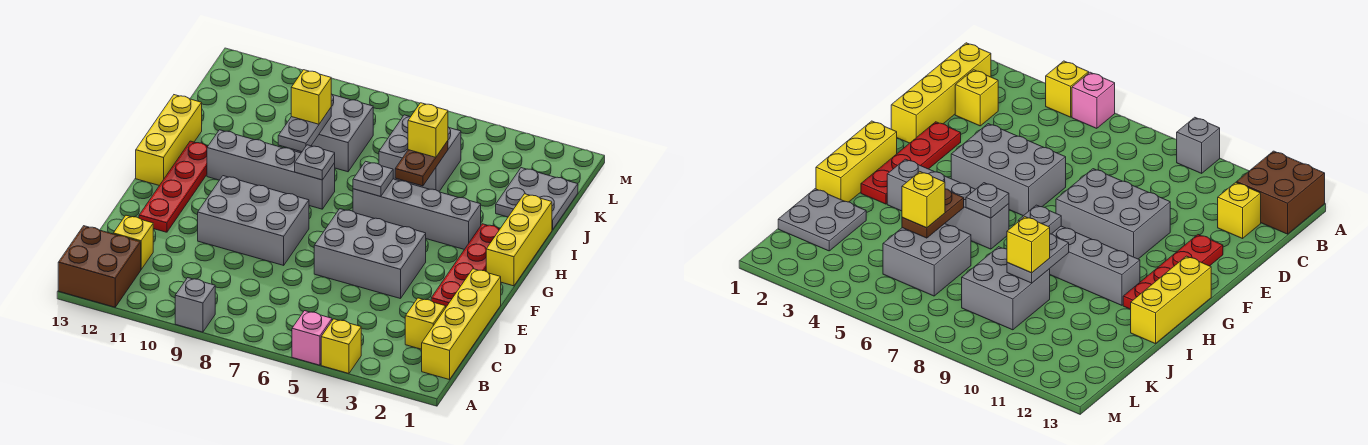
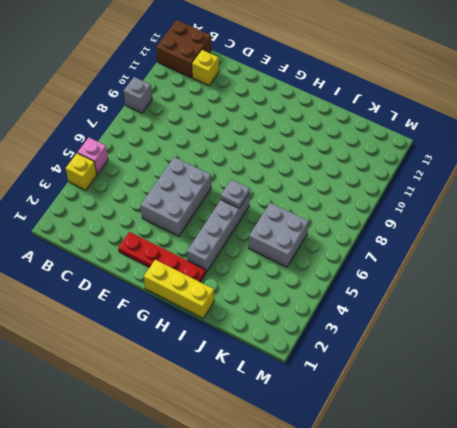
none -> yellow 1x4 brick [422,269,501,380]
none -> yellow 1x1 brick [405,298,446,349]
none -> grey 2x3 brick [198,176,309,265]

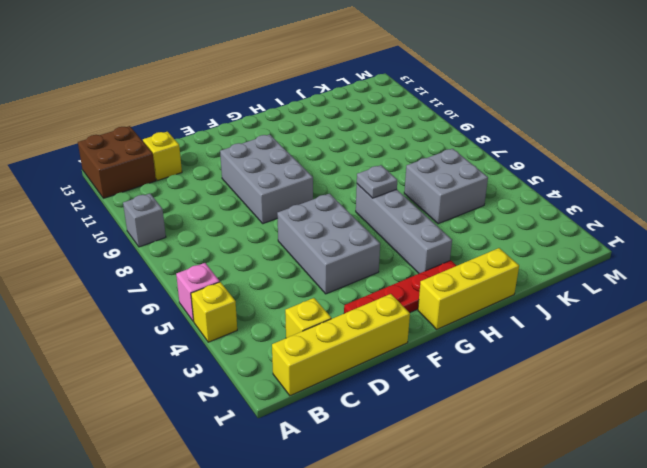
none -> red 1x4 plate [139,141,208,232]
none -> yellow 1x3 brick [136,95,202,186]
none -> grey 1x4 brick [207,130,335,209]

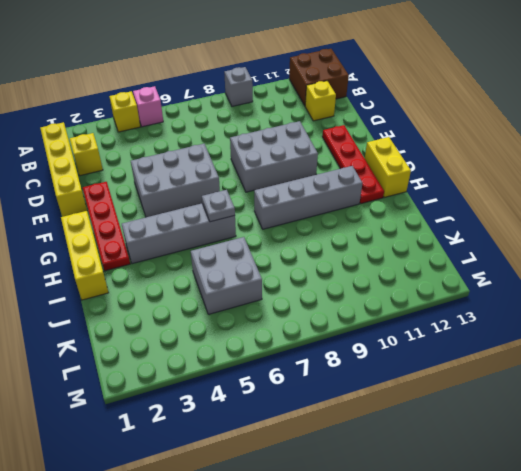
yellow 1x2 brick [365,137,411,197] -> yellow 1x3 brick [136,95,202,186]
none -> grey 2x2 plate [496,168,578,230]
none -> grey 2x2 brick [292,94,373,172]
none -> grey 1x1 plate [295,145,335,180]

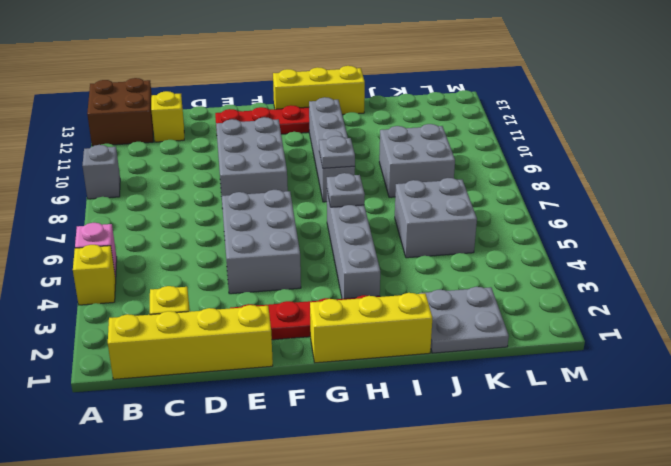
none -> brown 1x2 plate [395,141,448,186]
none -> grey 1x2 plate [278,108,331,152]
none -> yellow 1x1 brick [408,103,448,157]

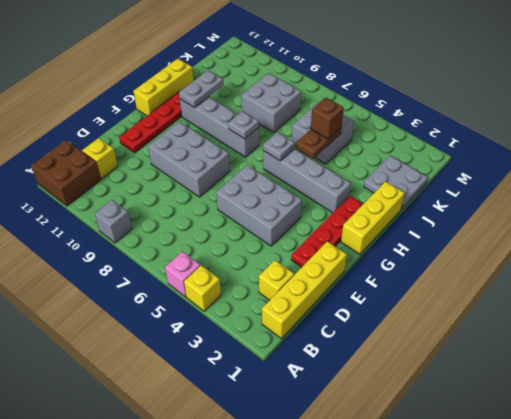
grey 1x2 plate [179,70,224,108] -> grey 1x2 plate moved to [278,108,331,152]
brown 1x1 brick [311,97,344,139] -> yellow 1x1 brick [408,103,448,157]
none -> yellow 1x1 brick [291,70,331,124]

